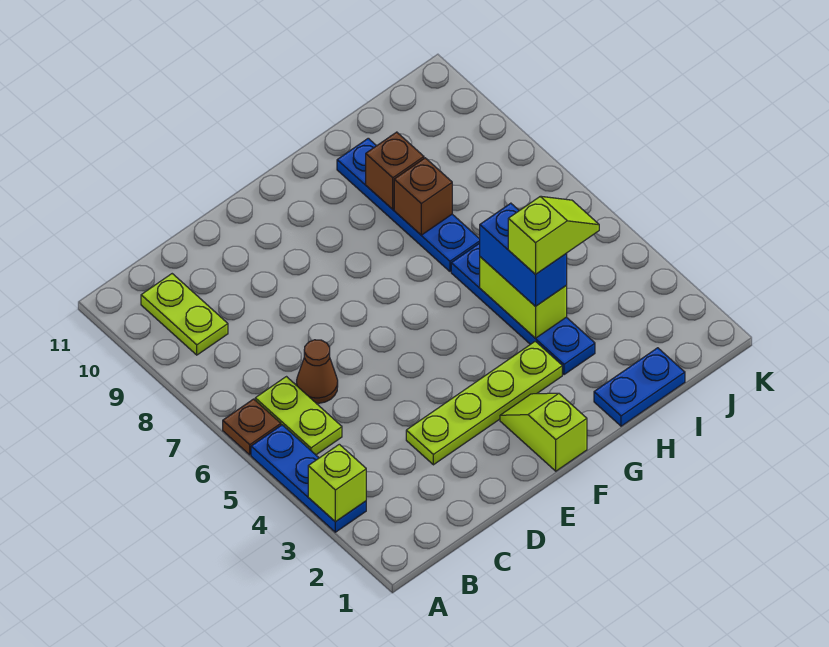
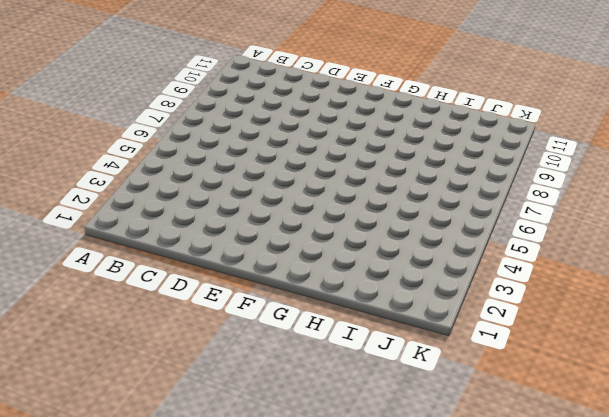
none -> blue 1x3 plate [251,425,366,532]
none -> brown 1x1 plate [223,399,281,455]
none -> lime 1x2 plate [255,377,342,455]

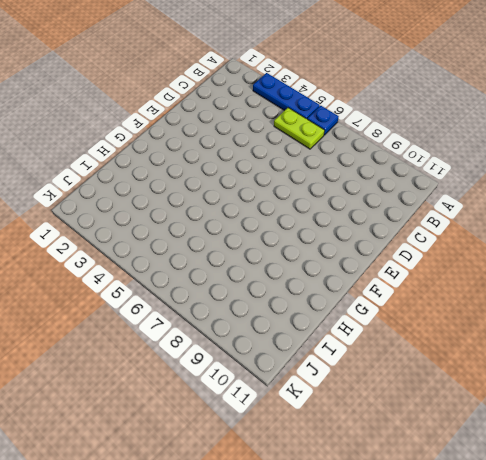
blue 1x1 plate [307,106,339,135] -> brown 1x1 plate [223,399,281,455]
none -> lime 1x2 plate [141,274,228,355]
none -> brown 1x1 cone [296,340,338,403]
none -> lime 1x4 plate [406,341,562,465]

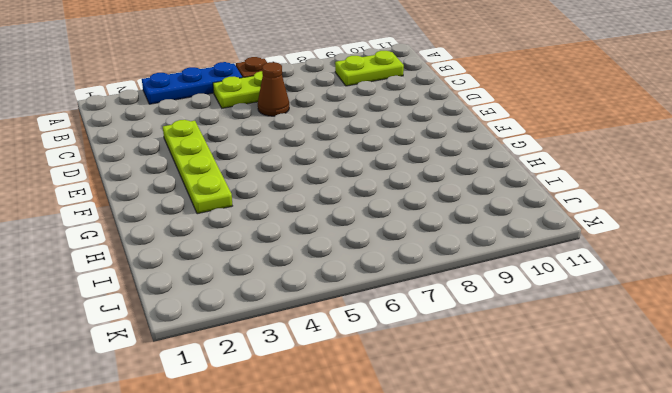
none -> lime 1x2 slope [500,393,587,471]
none -> blue 1x2 plate [594,348,685,426]
none -> blue 1x4 plate [451,243,595,375]

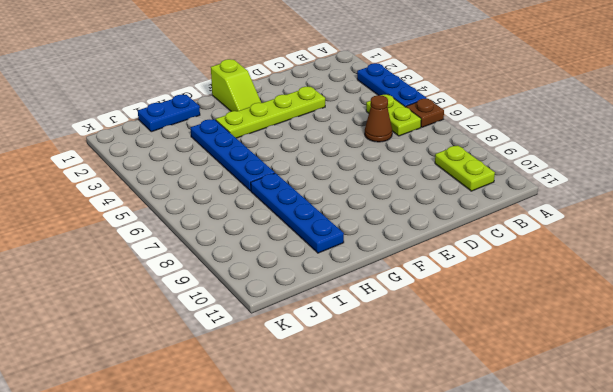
none -> lime 1x1 brick [308,444,366,522]
none -> lime 1x2 brick [480,257,567,338]
none -> brown 1x1 brick [394,158,452,235]

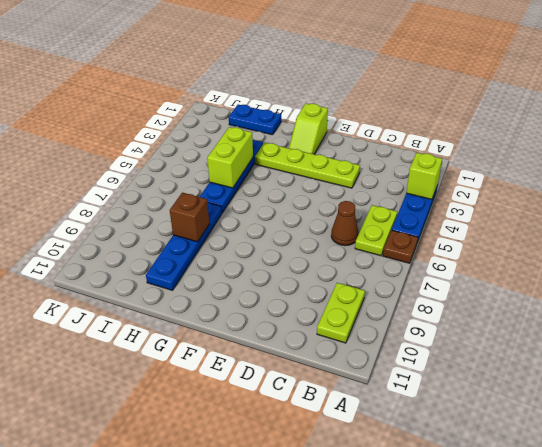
none -> brown 1x1 brick [366,132,424,209]
none -> blue 1x2 brick [480,203,567,306]
none -> lime 1x2 slope [508,196,599,274]

